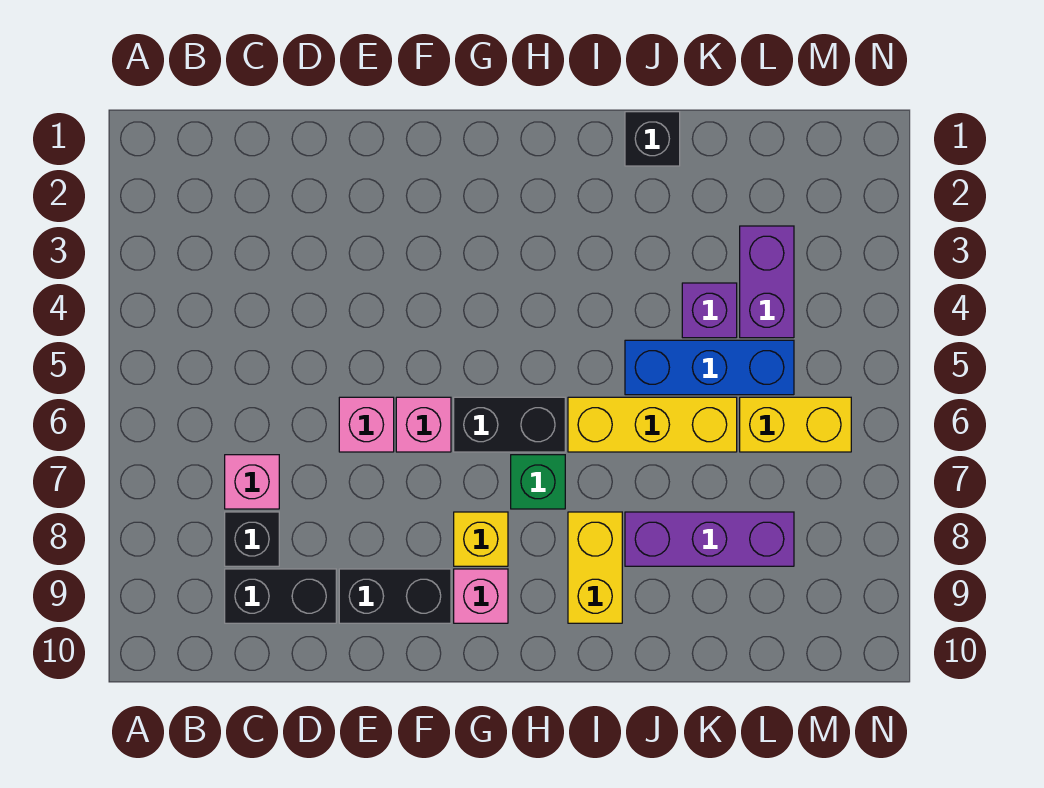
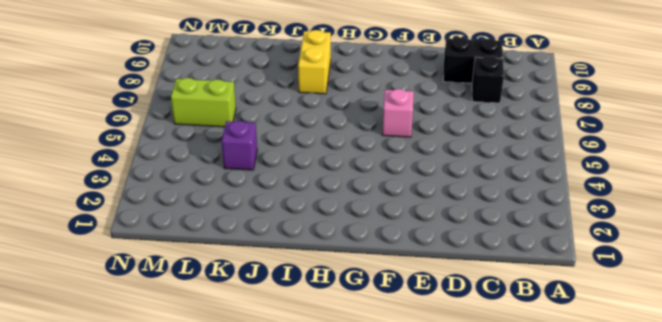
lime 1x2 brick [171,78,236,127] -> yellow 1x2 brick [740,397,851,452]
none -> pink 1x1 brick [225,455,279,509]
none -> pink 1x1 brick [339,397,394,452]
none -> black 1x2 brick [339,569,451,623]

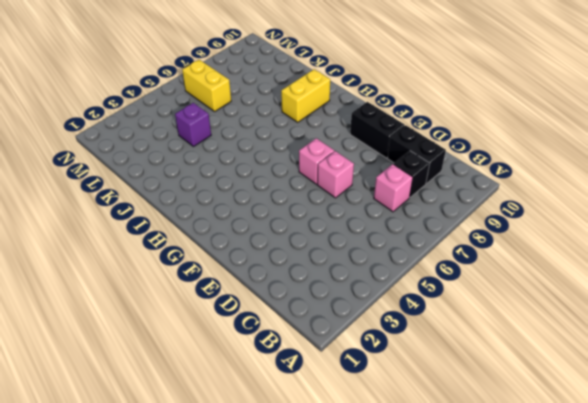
none -> black 1x2 brick [454,397,565,452]
none -> yellow 1x1 brick [454,512,508,566]
none -> pink 1x1 brick [454,569,508,623]

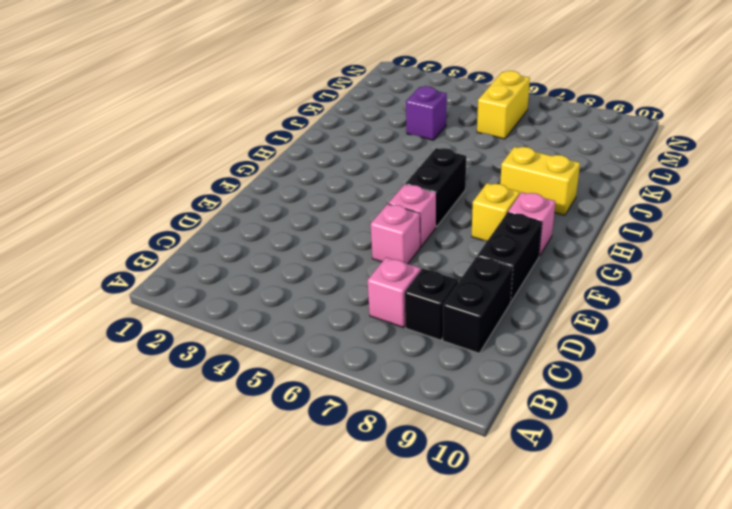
none -> green 1x1 brick [511,455,565,509]
none -> yellow 1x3 brick [568,397,737,452]
none -> black 1x1 brick [625,112,680,166]

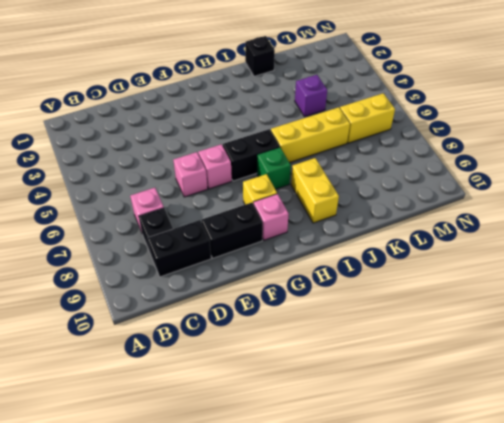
none -> blue 1x3 brick [625,340,794,395]
none -> purple 1x3 brick [625,512,794,566]
none -> purple 1x2 brick [740,226,794,338]

